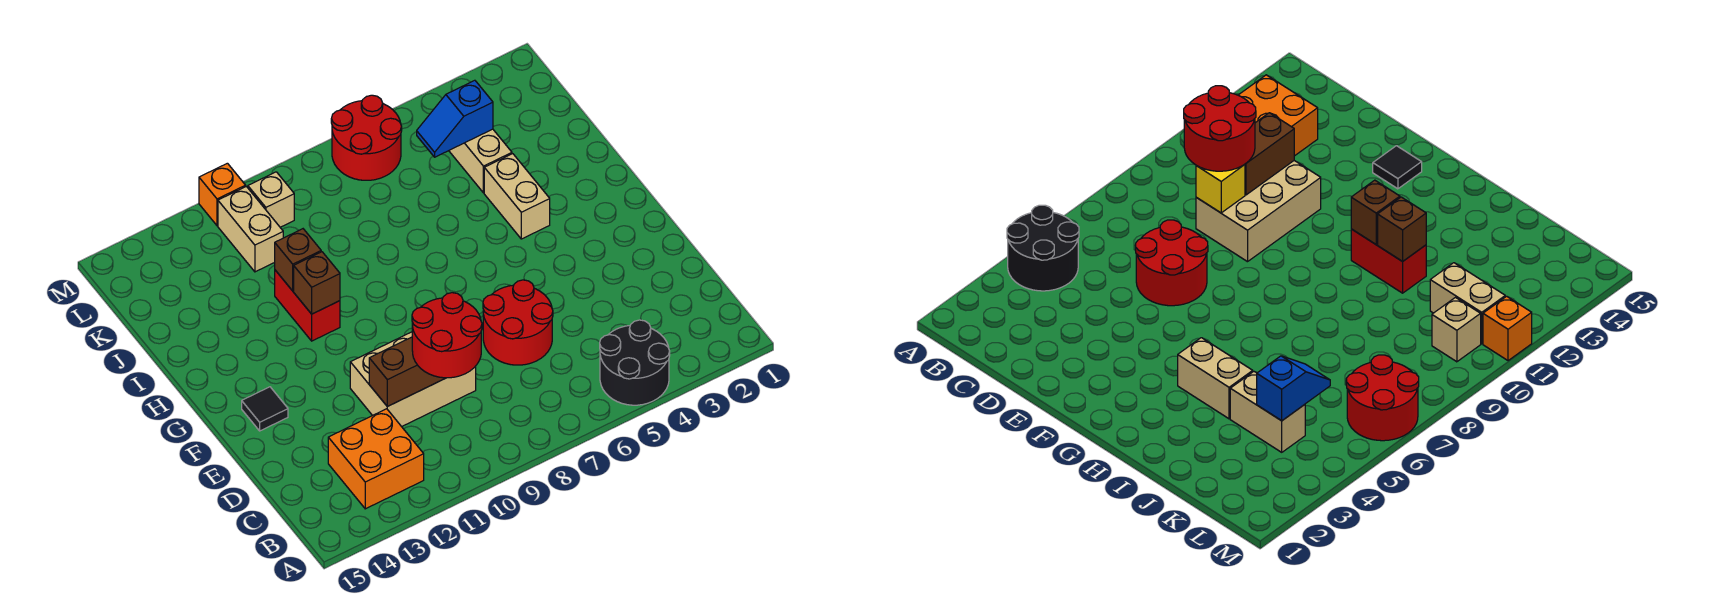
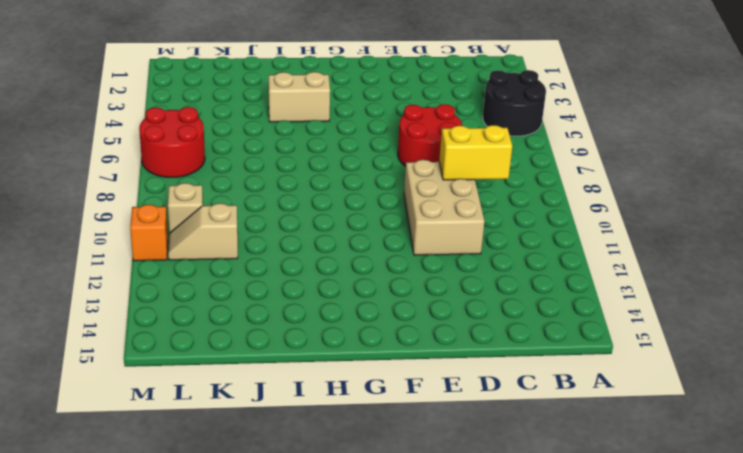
yellow 1x2 brick [439,125,512,180] -> yellow 1x1 brick [1196,165,1245,213]
tan 1x2 slope [168,203,238,260] -> tan 1x2 brick [218,186,283,272]
none -> orange 2x2 brick [328,409,424,509]
none -> black 1x1 tile [242,387,288,431]
none -> red 1x2 brick [275,270,340,341]

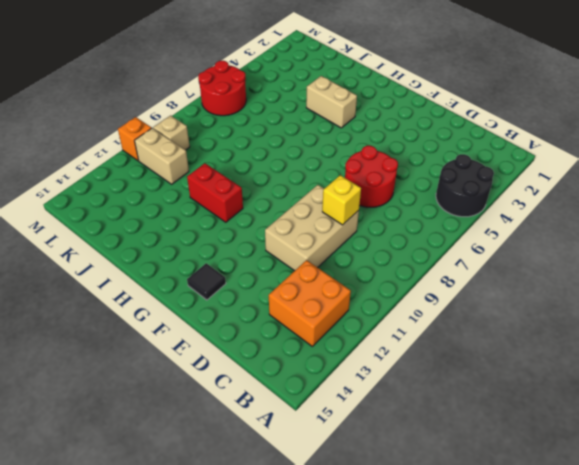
none -> tan 1x2 brick [449,129,512,193]
none -> brown 1x2 brick [369,337,445,406]
none -> brown 1x1 brick [294,252,340,314]

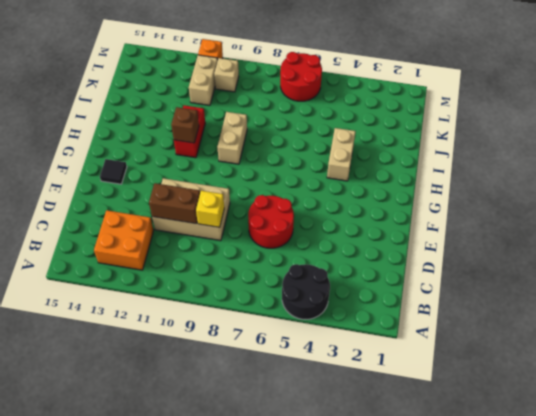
tan 1x2 brick [217,112,247,164] -> tan 1x2 brick moved to [449,129,512,193]
none -> brown 1x1 brick [275,229,321,291]
none -> blue 1x2 slope [417,80,493,157]
none -> red 2x2 round brick [412,293,482,378]

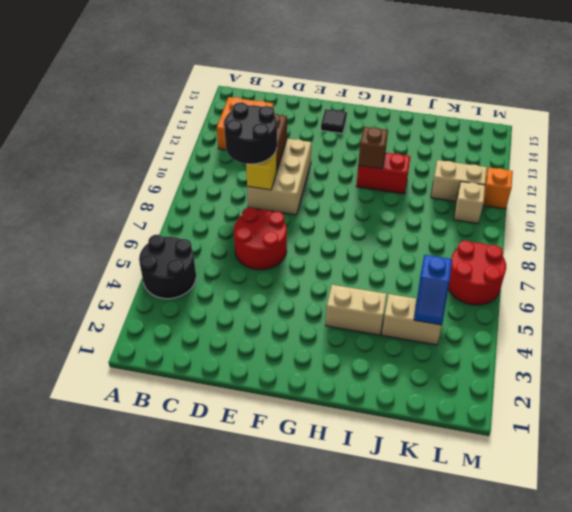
black 2x2 round brick [224,102,277,164] -> red 2x2 round brick [412,293,482,378]
blue 1x2 slope [414,255,452,325] -> blue 1x2 slope turned to [417,80,493,157]
none -> brown 1x1 brick [275,229,321,291]

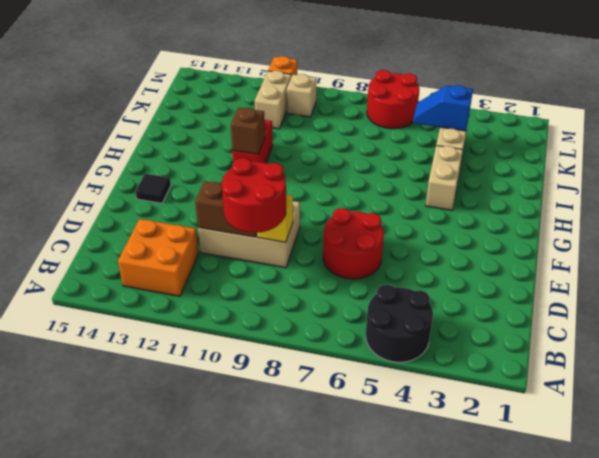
none -> brown 1x1 brick [275,229,321,291]

